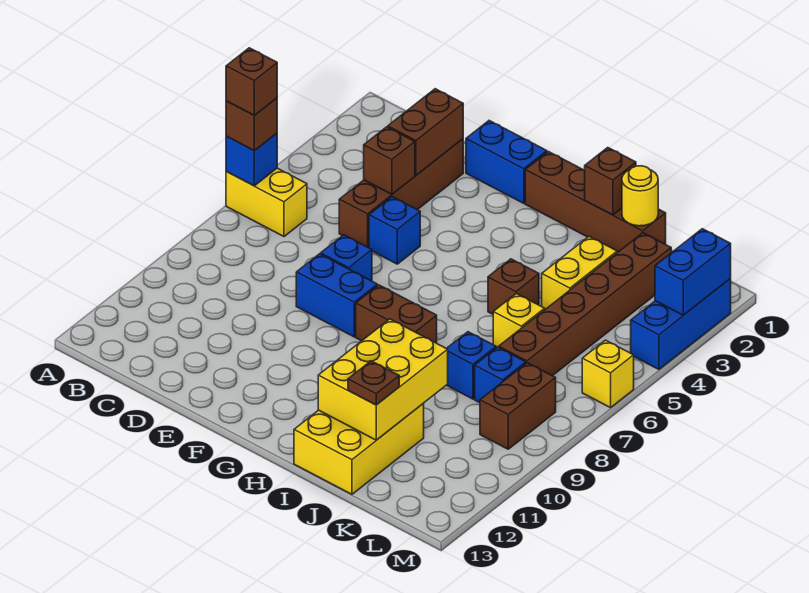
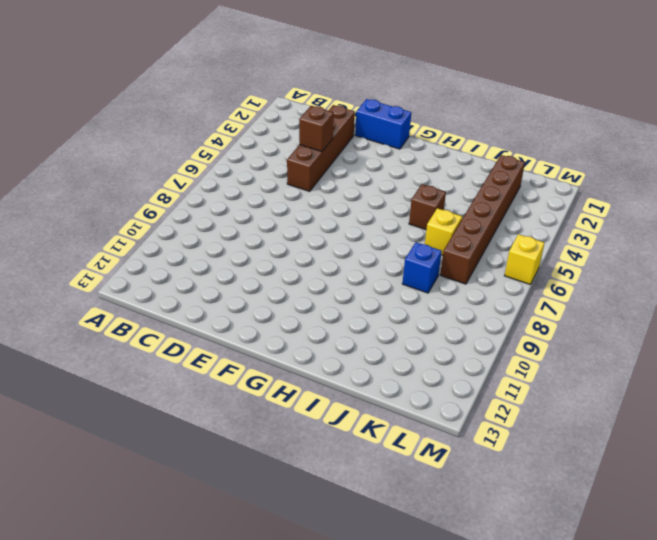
none -> yellow 1x2 brick [226,168,307,237]
none -> blue 1x1 brick [369,197,420,264]
none -> blue 1x1 brick [321,235,372,281]

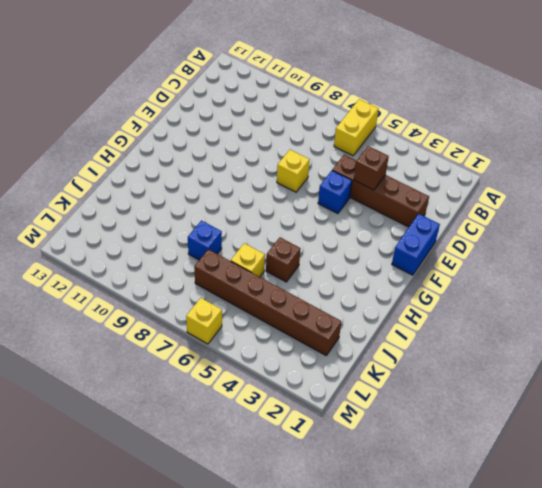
yellow 1x1 brick [277,150,310,192] -> blue 1x1 brick [321,235,372,281]
none -> blue 1x2 brick [296,254,377,337]
none -> brown 1x4 brick [525,152,666,253]
none -> brown 1x2 brick [356,285,437,343]

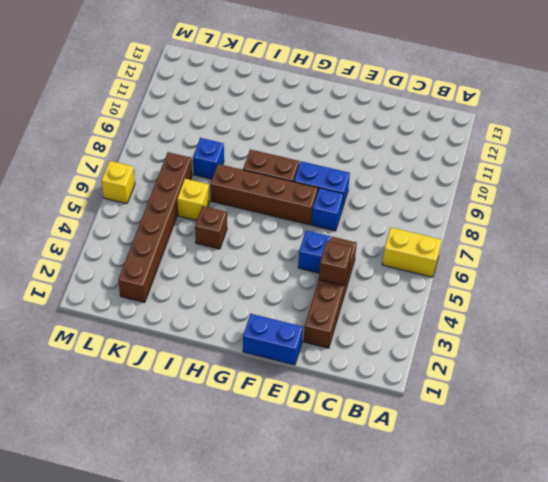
brown 1x4 brick [210,164,318,225] -> brown 1x4 brick moved to [525,152,666,253]
none -> yellow 2x3 brick [294,404,424,494]
none -> yellow 1x2 brick [542,236,617,309]
none -> blue 1x1 brick [475,347,526,403]

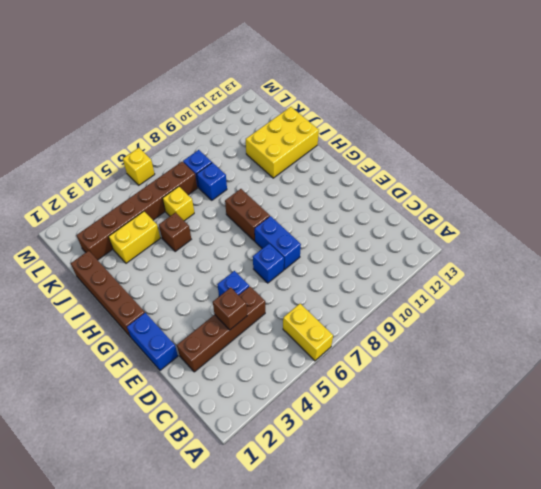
none -> brown 1x2 brick [480,363,556,449]
none -> blue 1x3 brick [631,279,731,369]
none -> blue 1x1 brick [226,133,277,186]

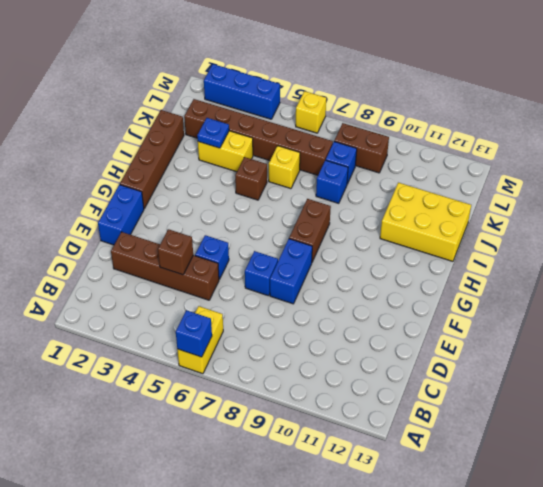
blue 1x1 plate [197,118,229,148] -> none
none -> brown 1x2 brick [388,89,463,175]
none -> brown 1x1 brick [584,148,636,215]
none -> yellow 2x3 brick [318,319,448,440]

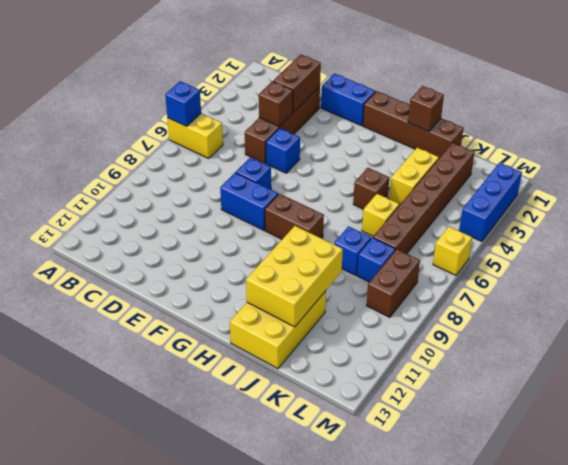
none -> yellow 1x1 round brick [622,166,658,226]
none -> blue 1x2 brick [655,229,731,315]
none -> brown 1x1 brick [226,98,277,151]

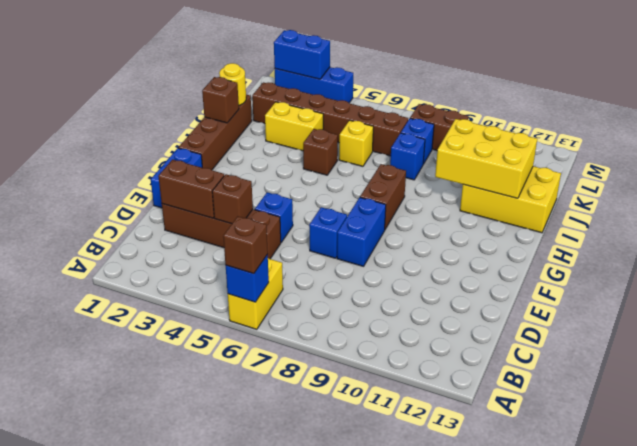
none -> yellow 1x1 brick [582,340,634,408]
none -> brown 1x1 plate [348,361,399,405]
none -> brown 1x1 brick [226,48,277,115]

